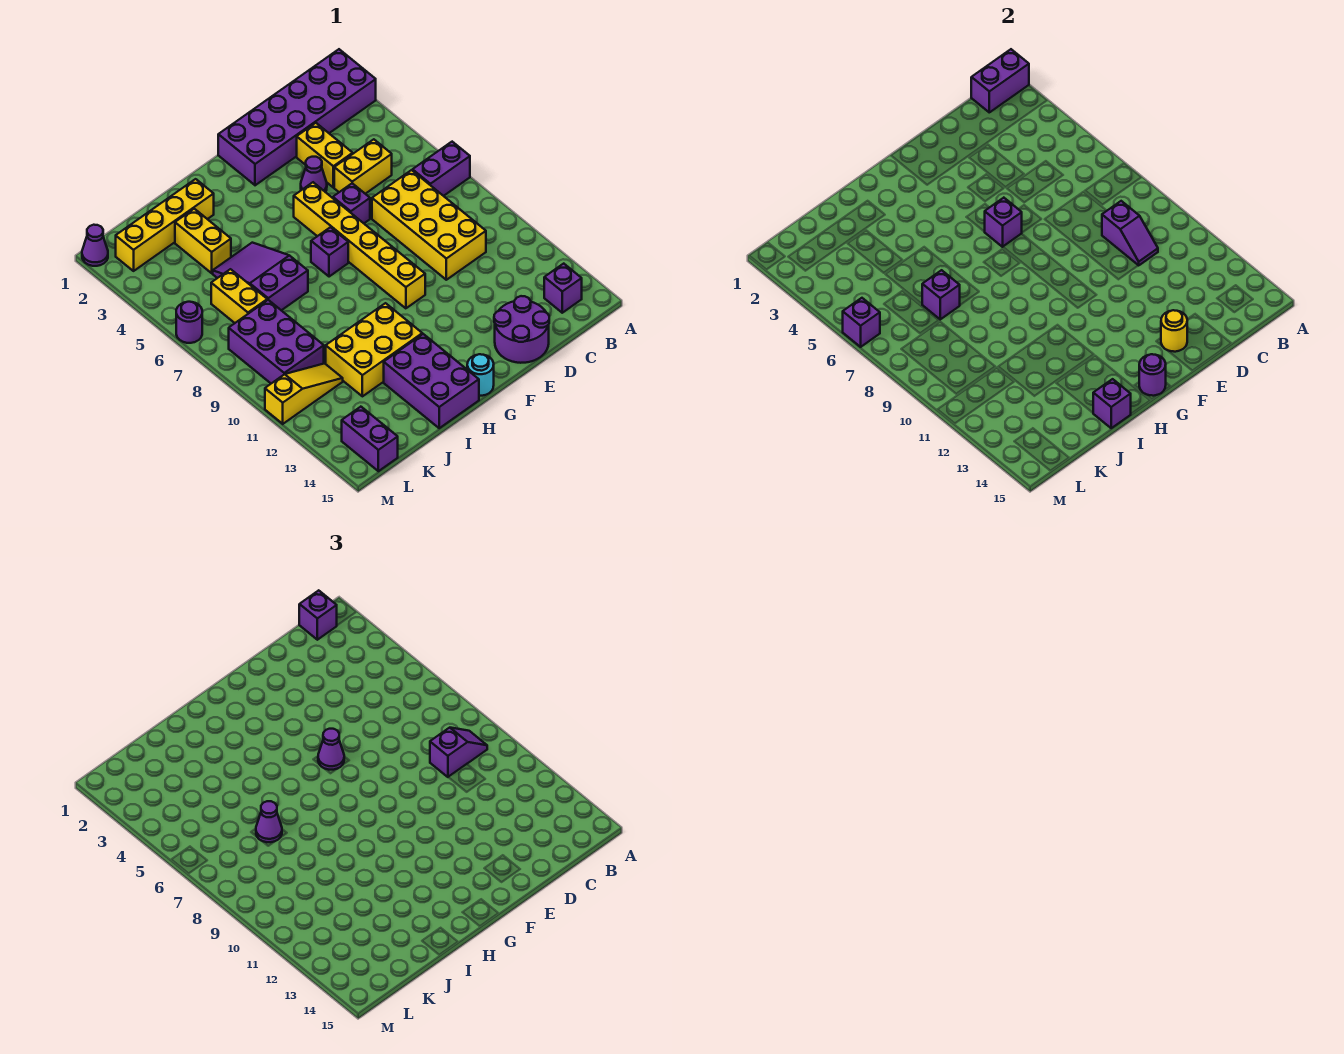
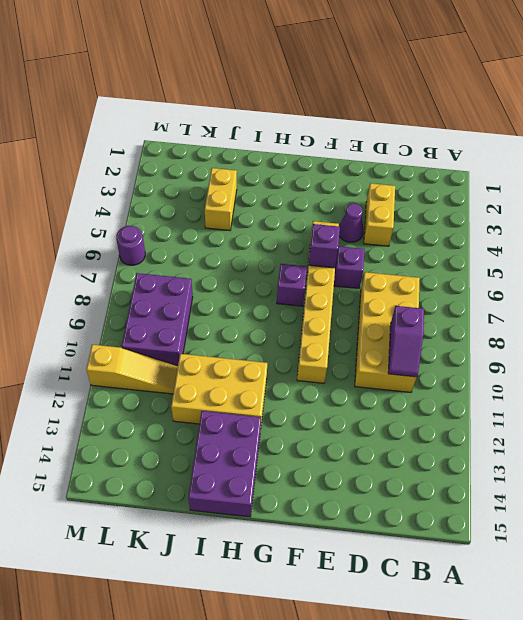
none -> purple 2x6 brick [218,49,376,185]
none -> purple 1x2 brick [413,142,470,196]
none -> purple 1x1 brick [544,264,582,313]
none -> yellow 1x2 brick [334,139,392,194]

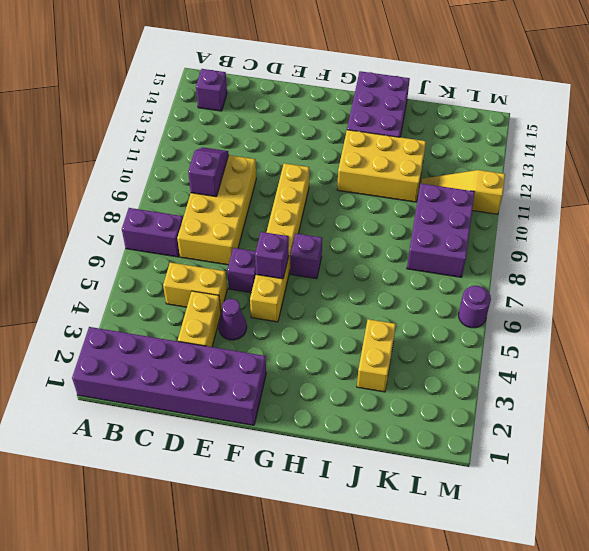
none -> purple 2x2 round brick [494,296,549,363]
none -> cyan 1x1 round brick [467,354,494,396]
none -> yellow 1x4 brick [116,179,214,271]
none -> purple 2x3 slope [213,243,308,310]

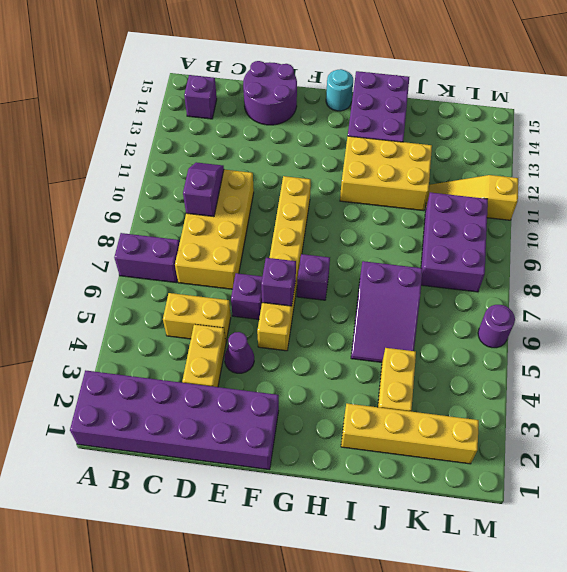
none -> yellow 1x2 brick [211,269,267,323]
none -> purple 1x2 brick [342,407,398,471]
none -> purple 1x1 cone [82,225,108,266]
none -> purple 1x2 brick [971,49,1029,112]

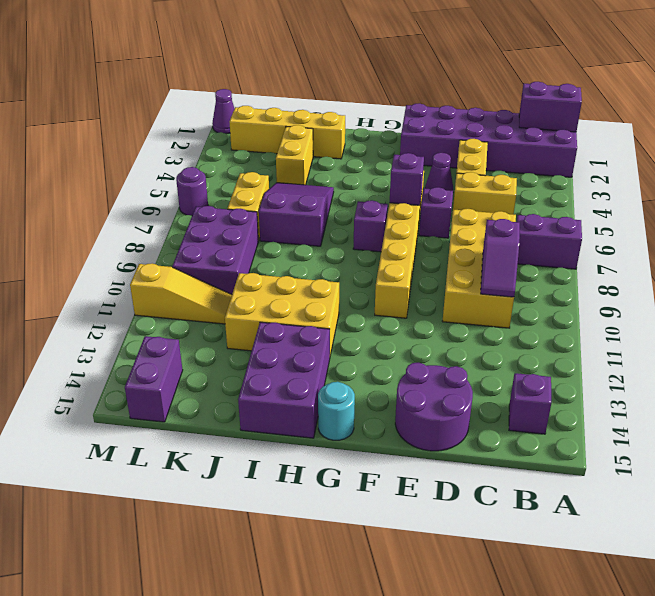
none -> yellow 1x1 round brick [1161,310,1187,352]
none -> purple 1x1 round brick [1139,354,1166,396]
none -> purple 1x1 brick [1093,379,1131,428]
none -> purple 1x1 brick [922,270,960,319]

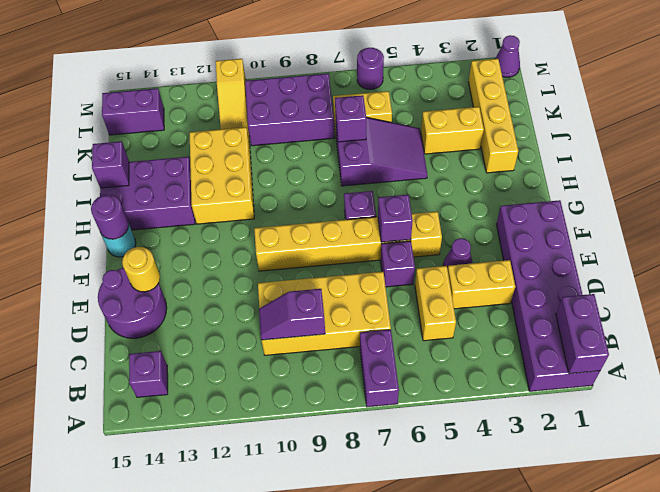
none -> purple 1x1 brick [843,298,880,347]
none -> purple 1x1 brick [299,590,337,640]
none -> purple 1x2 slope [430,728,487,777]
none -> purple 1x1 cone [318,729,344,770]

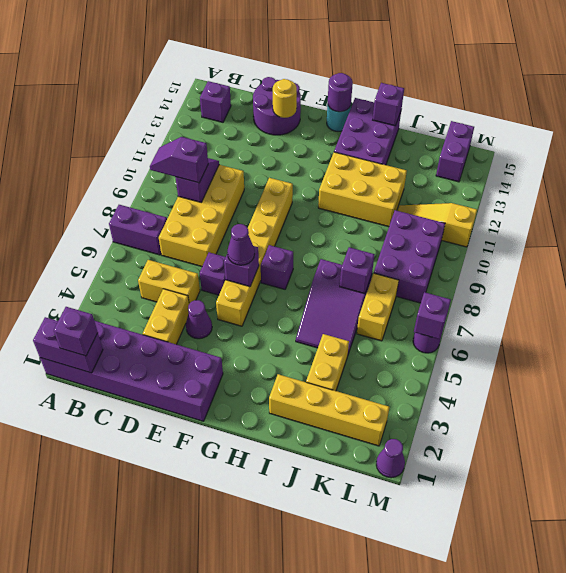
none -> purple 1x1 cone [256,801,282,842]

